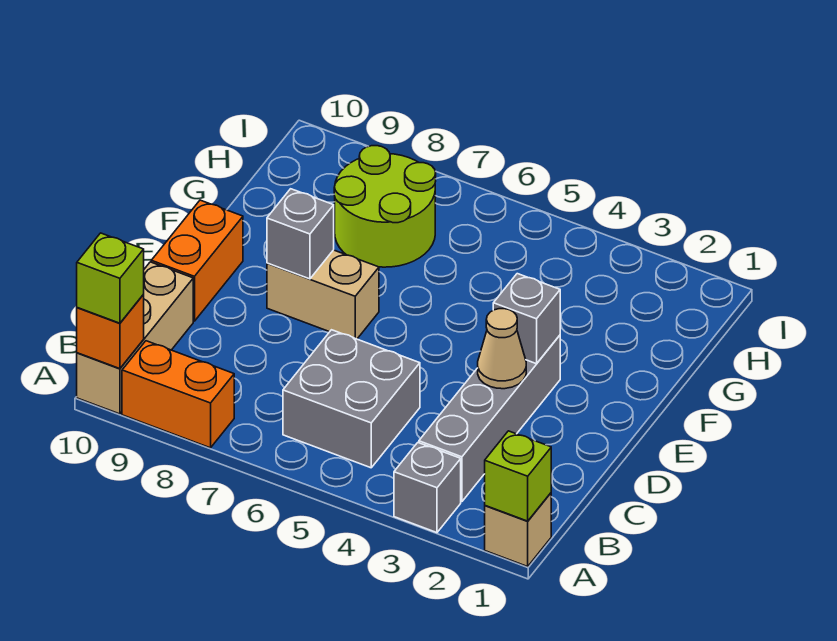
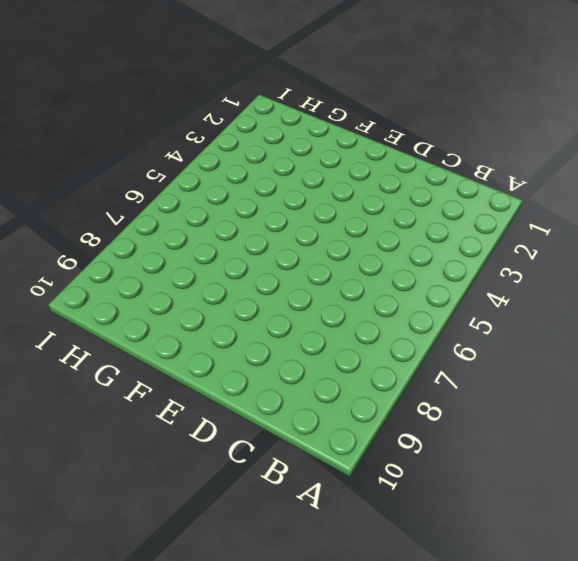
none -> tan 1x1 brick [485,493,551,566]
none -> grey 1x1 brick [394,443,461,533]
none -> orange 1x2 brick [122,341,234,448]

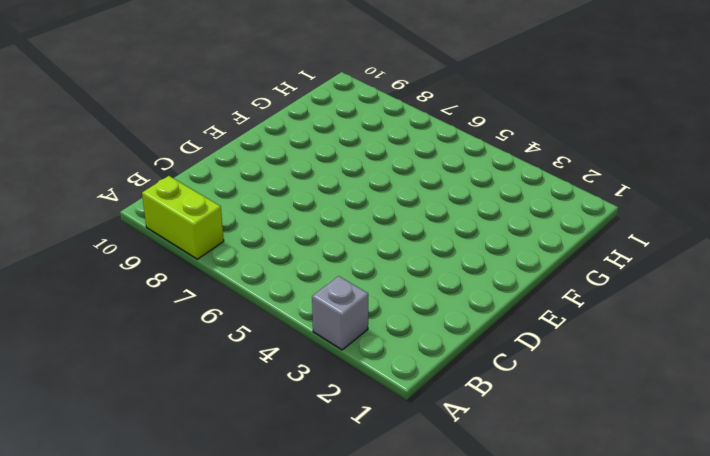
lime 1x2 brick [142,176,224,259] -> orange 1x2 brick [122,341,234,448]
none -> tan 1x1 brick [485,493,551,566]
none -> tan 1x3 brick [77,262,193,414]
none -> grey 1x4 brick [419,335,560,502]

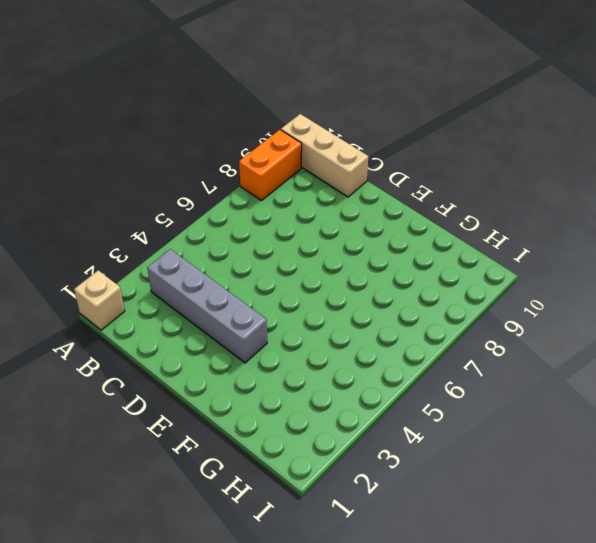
none -> grey 1x1 brick [394,443,461,533]
none -> grey 2x2 brick [283,330,420,468]
none -> orange 1x2 brick [151,200,243,321]

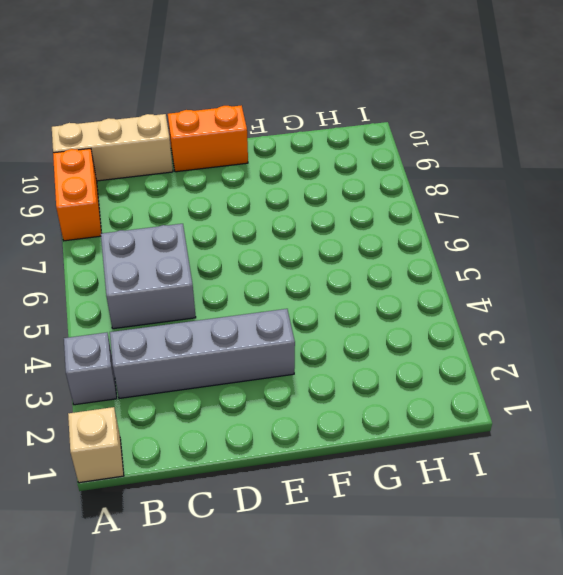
none -> tan 1x2 brick [267,250,379,339]
none -> lime 2x2 round brick [334,146,436,267]
none -> lime 1x1 brick [485,431,551,521]

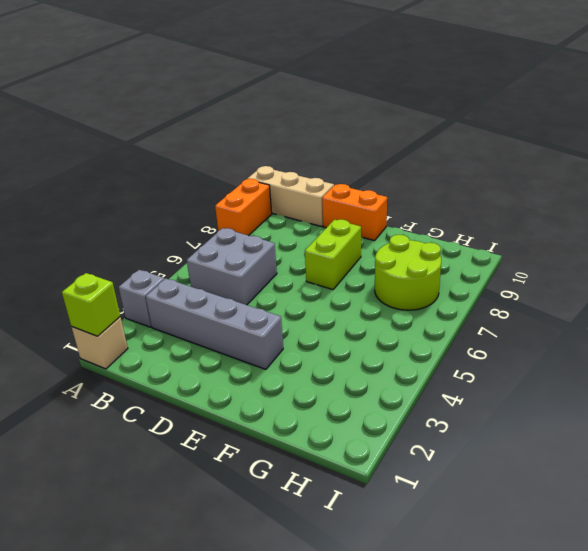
lime 1x2 brick [305,219,361,290] -> tan 1x2 brick [267,250,379,339]
none -> orange 1x1 brick [77,295,144,369]
none -> tan 1x1 cone [478,309,526,389]
none -> grey 1x1 brick [493,274,560,364]

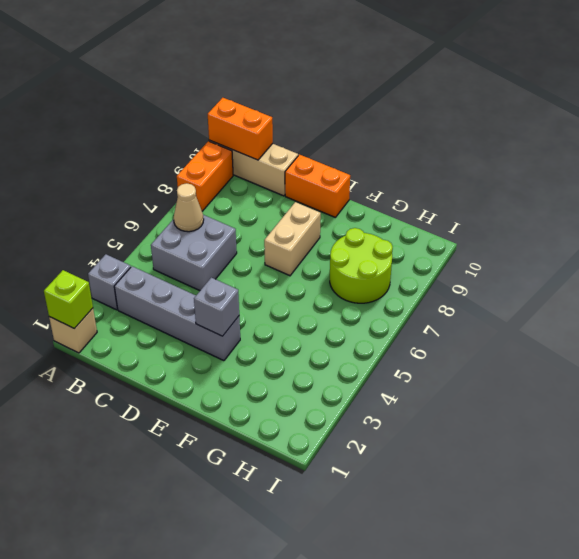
orange 1x2 brick [208,98,273,160] -> orange 1x1 brick [77,295,144,369]
tan 1x1 cone [174,183,204,232] -> tan 1x1 cone moved to [478,309,526,389]
none -> grey 1x1 brick [267,189,334,279]
none -> lime 1x1 brick [77,233,144,323]

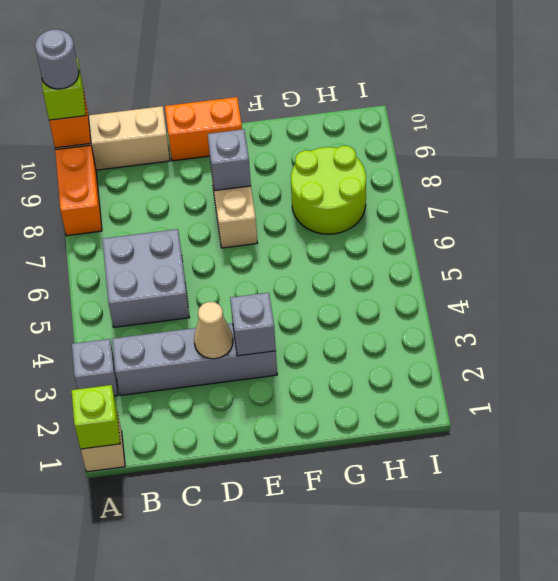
grey 1x1 round brick [35,30,79,89] -> none

